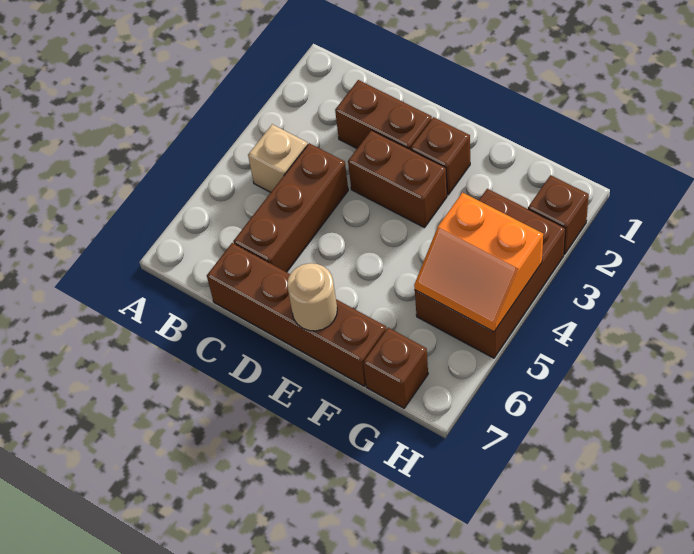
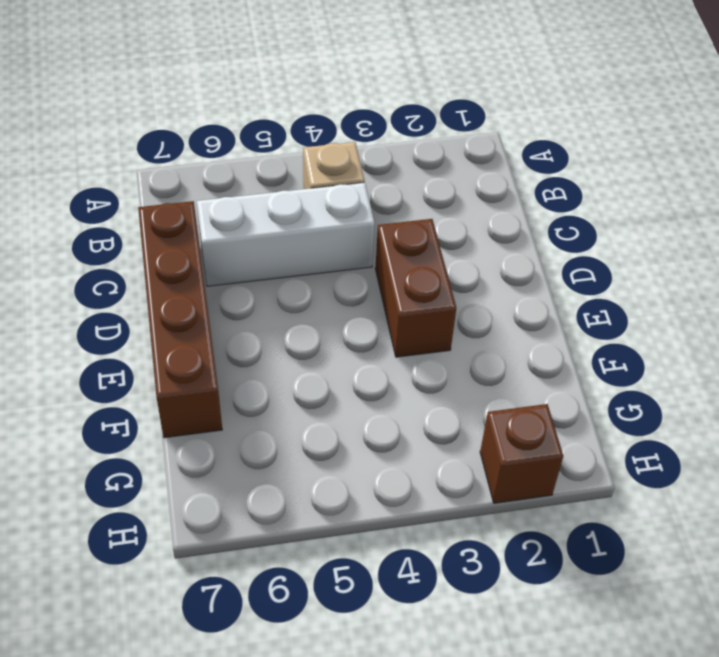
white 1x3 brick [197,183,375,286] -> brown 1x3 brick [233,143,348,272]
none -> brown 1x2 brick [335,80,432,150]
none -> brown 1x1 brick [411,117,470,195]

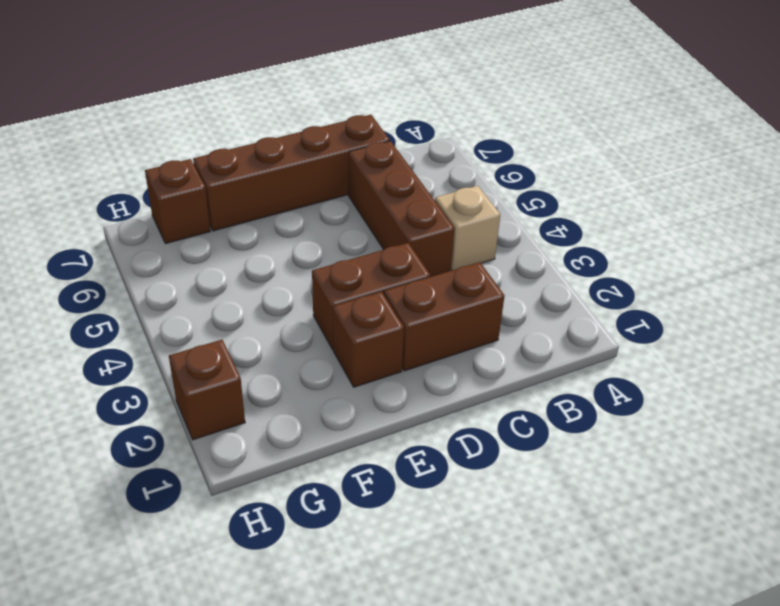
none -> brown 2x3 brick [415,189,565,358]
none -> tan 1x1 round brick [287,263,337,331]

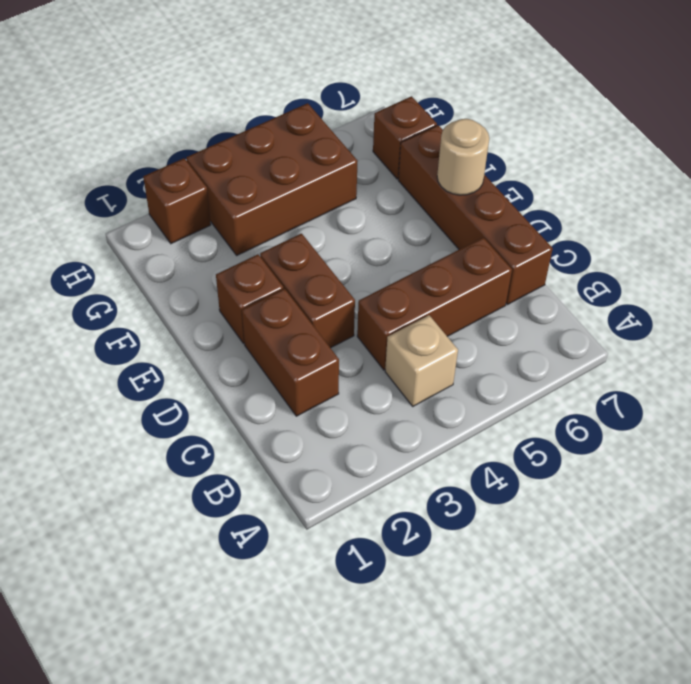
none -> orange 2x2 slope [414,193,543,332]

